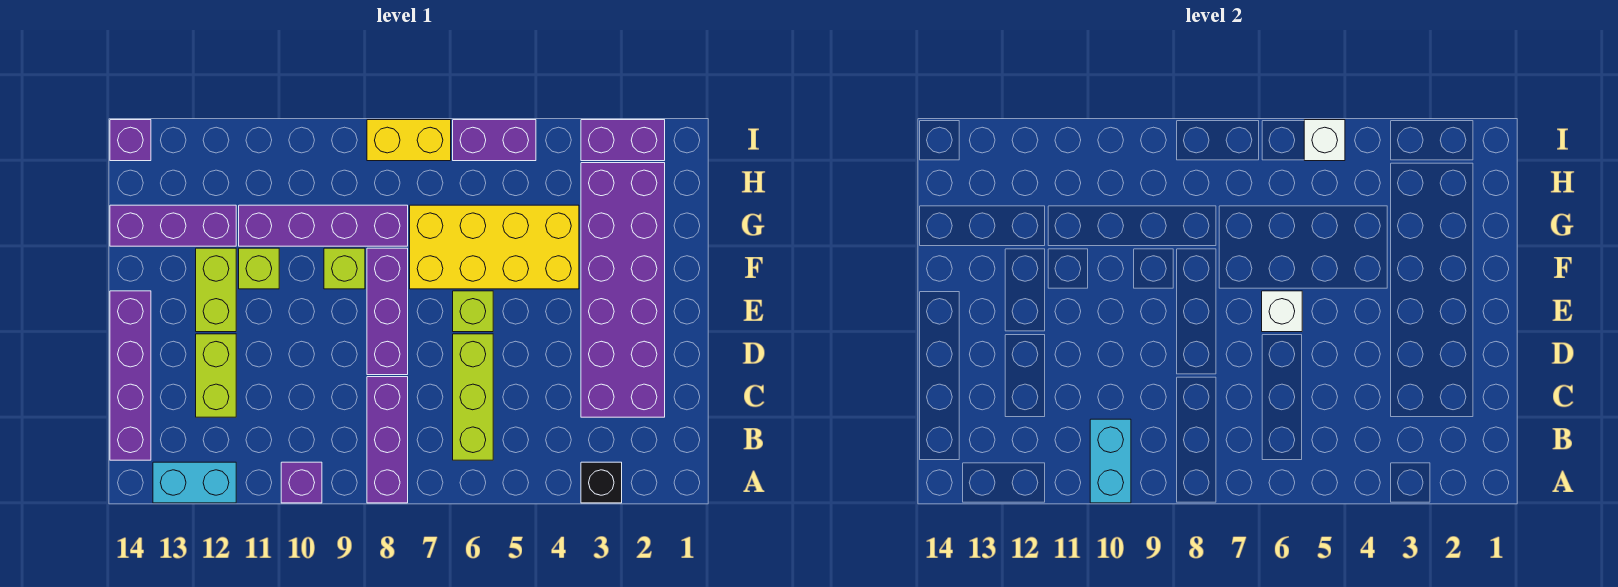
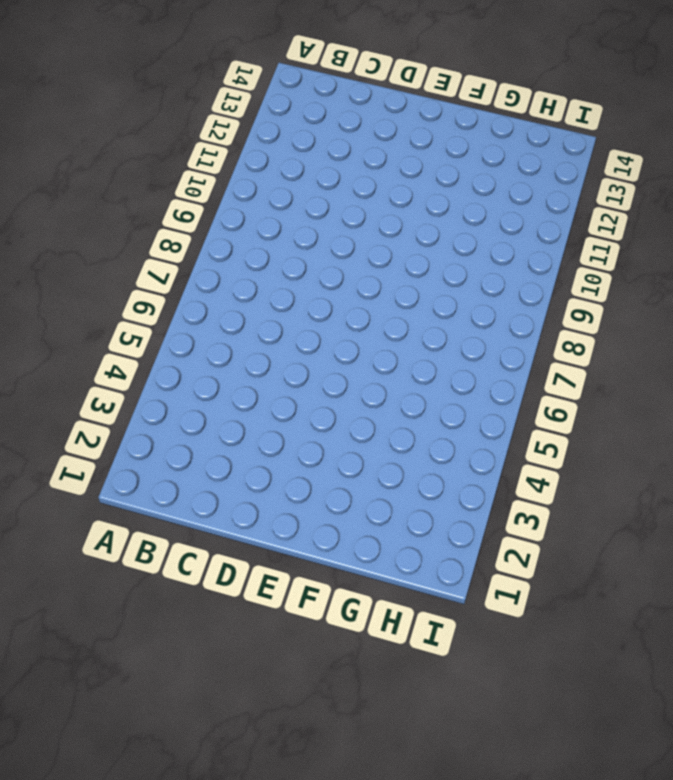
none -> black 1x1 brick [581,462,622,503]
none -> purple 1x3 brick [367,377,408,503]
none -> purple 1x1 brick [281,462,322,503]

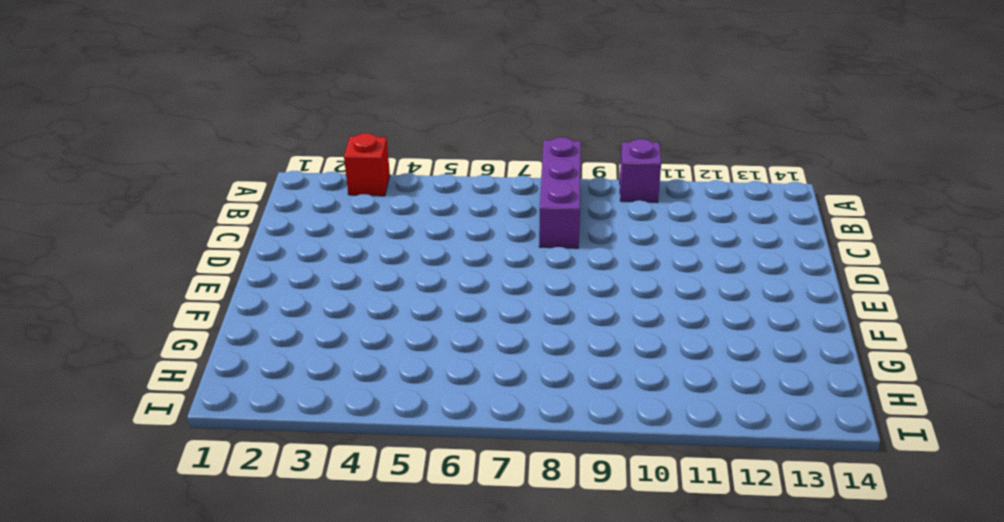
red 1x1 brick [344,133,390,196] -> black 1x1 brick [581,462,622,503]
none -> cyan 1x2 brick [153,462,236,503]
none -> lime 1x3 brick [453,334,493,460]
none -> purple 1x4 brick [110,291,151,460]

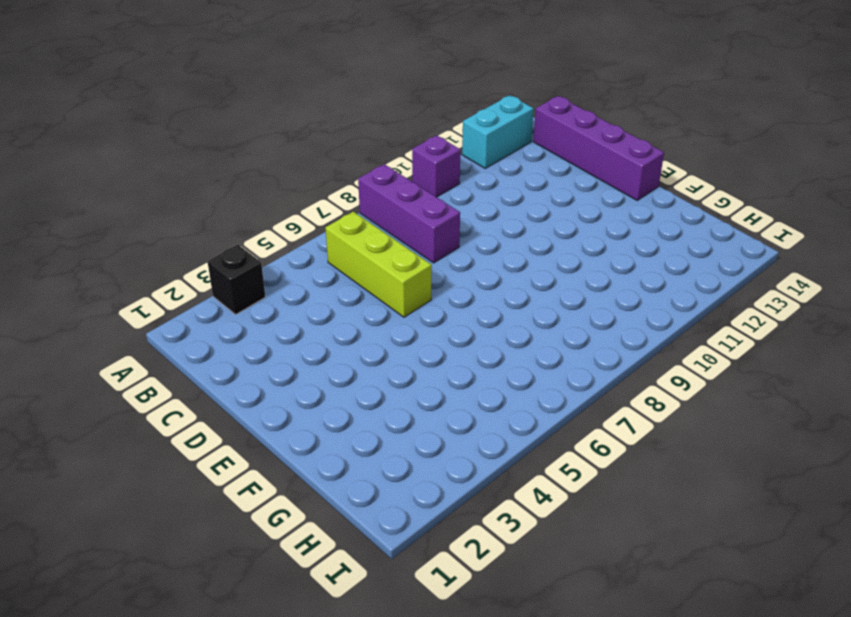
none -> purple 2x6 brick [581,163,665,417]
none -> lime 1x2 brick [196,334,236,417]
none -> purple 1x3 brick [367,248,408,375]

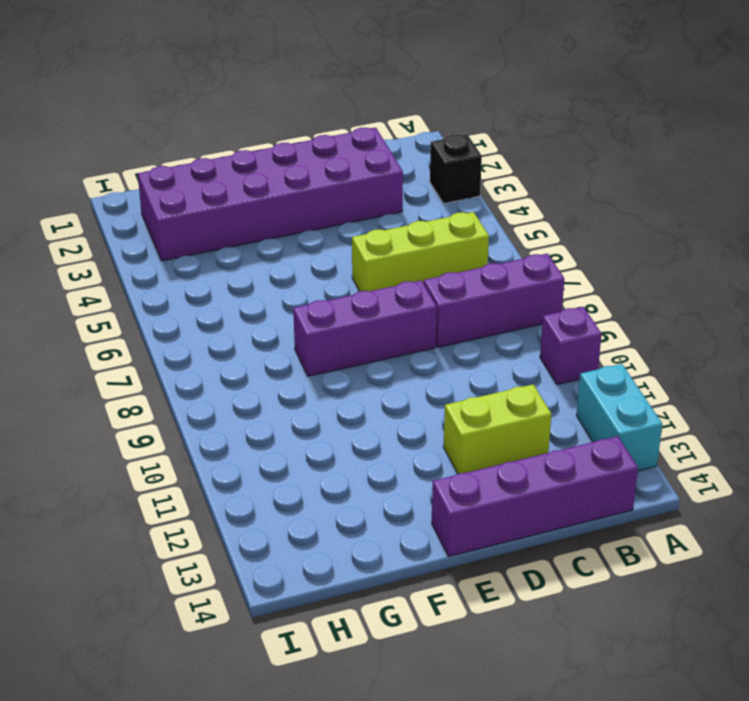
none -> lime 1x1 brick [453,291,493,332]
none -> lime 1x2 brick [196,248,236,332]
none -> yellow 2x4 brick [410,205,579,289]

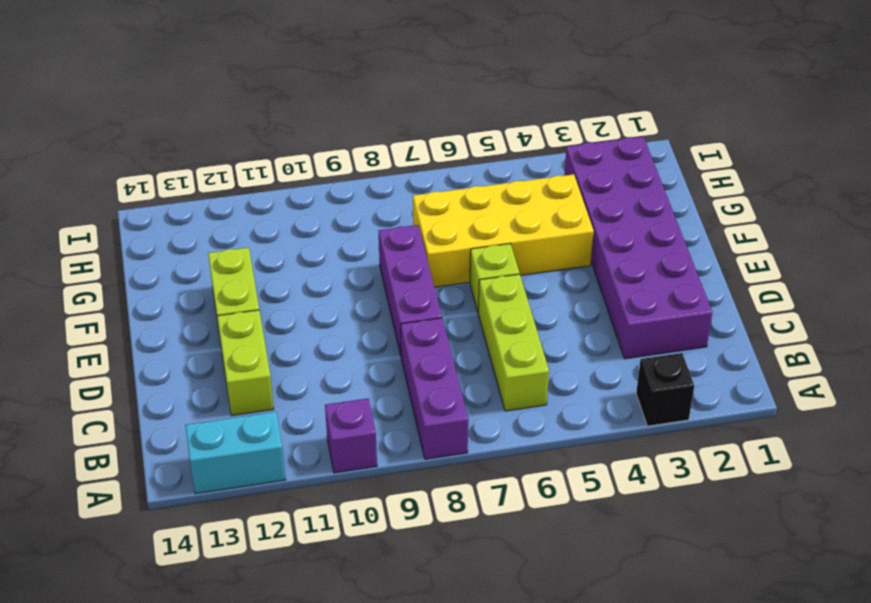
none -> purple 1x4 brick [110,291,151,460]
none -> lime 1x1 brick [324,248,365,289]
none -> lime 1x1 brick [239,248,279,289]

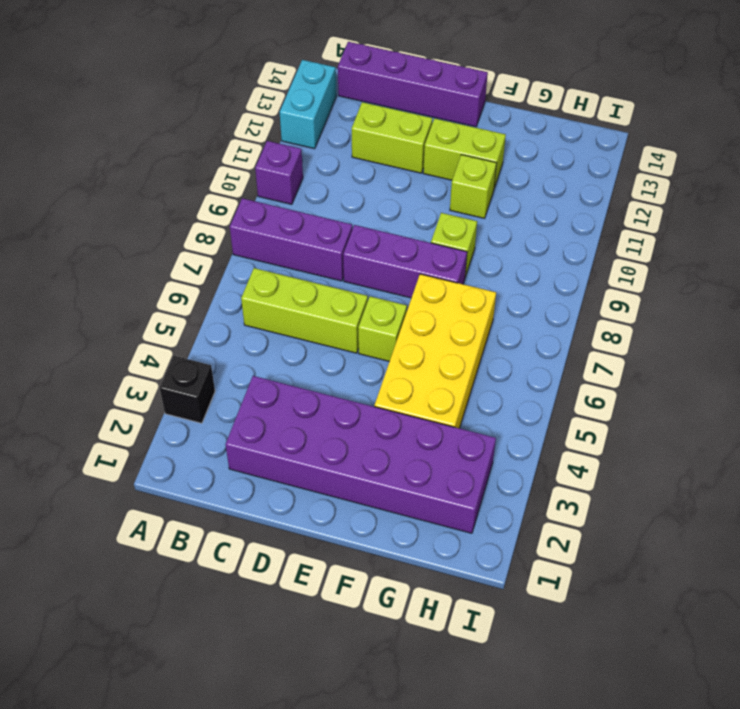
none -> purple 1x4 brick [239,205,408,246]
none -> purple 1x3 brick [110,205,236,246]
none -> purple 1x2 brick [581,120,665,161]

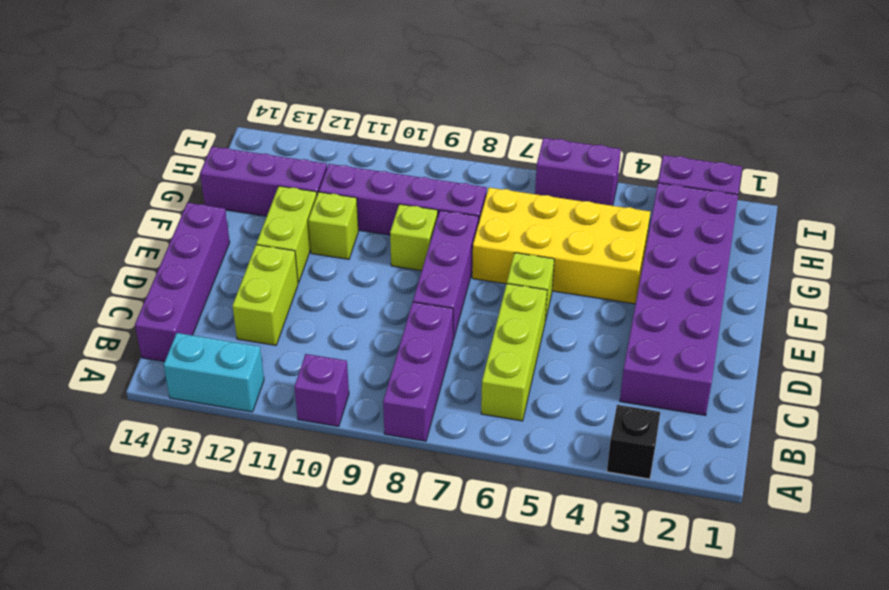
none -> yellow 1x2 brick [367,120,451,161]
none -> purple 1x1 brick [110,120,151,161]
none -> cyan 1x2 brick [1090,419,1131,503]

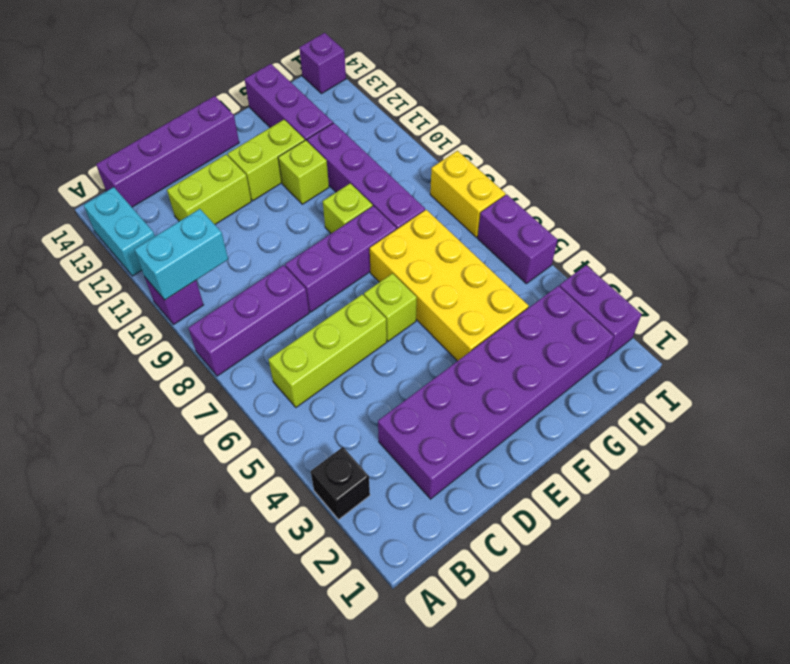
none -> white 1x1 brick [1262,291,1302,332]
none -> white 1x1 brick [1304,120,1345,161]

